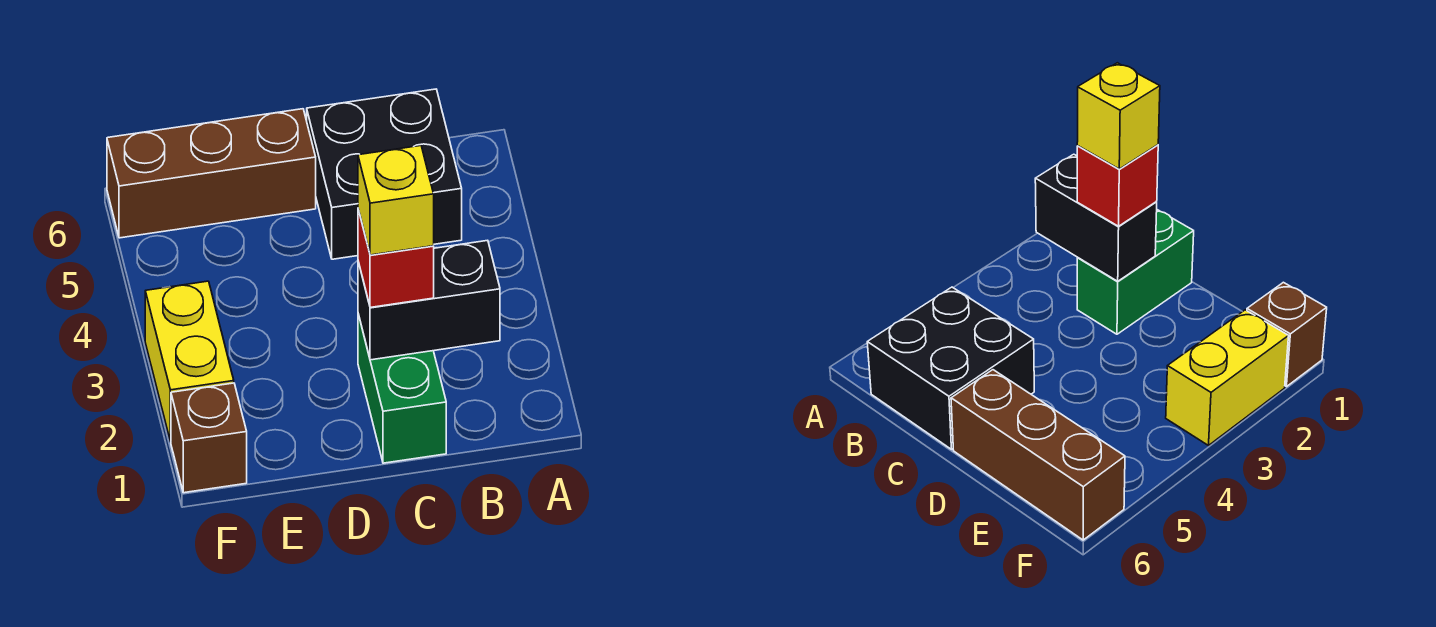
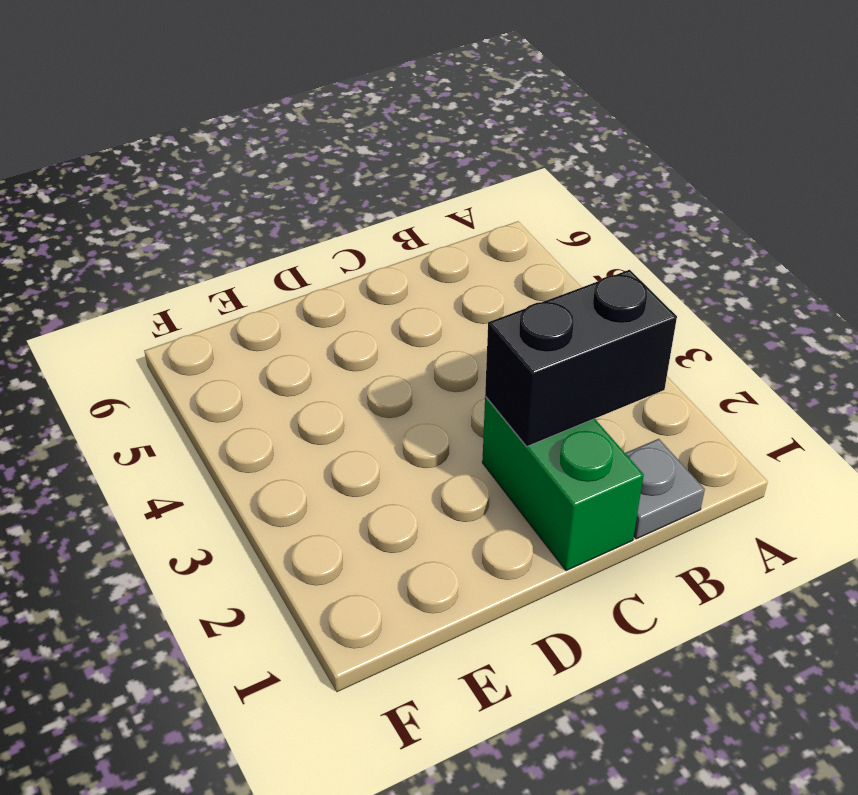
grey 1x1 plate [625,439,705,539] -> none
none -> black 2x2 brick [307,89,462,259]
none -> brown 1x3 brick [107,109,316,238]

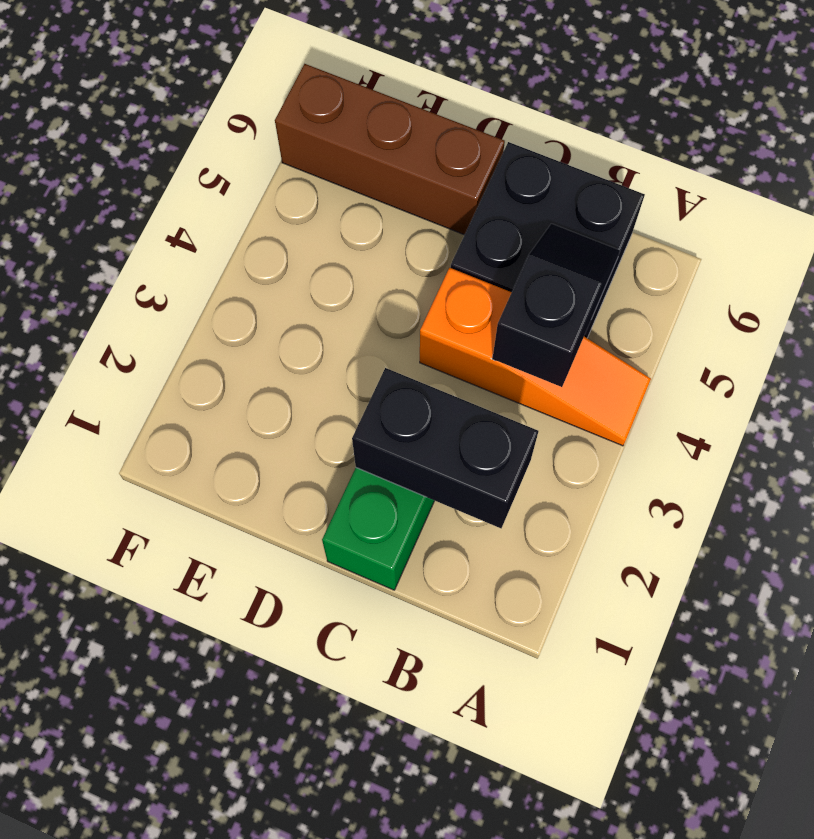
orange 1x3 slope [420,268,651,446] -> none
black 1x2 slope [492,224,620,387] -> none
none -> brown 1x1 brick [171,383,247,493]
none -> yellow 1x2 brick [145,281,234,441]

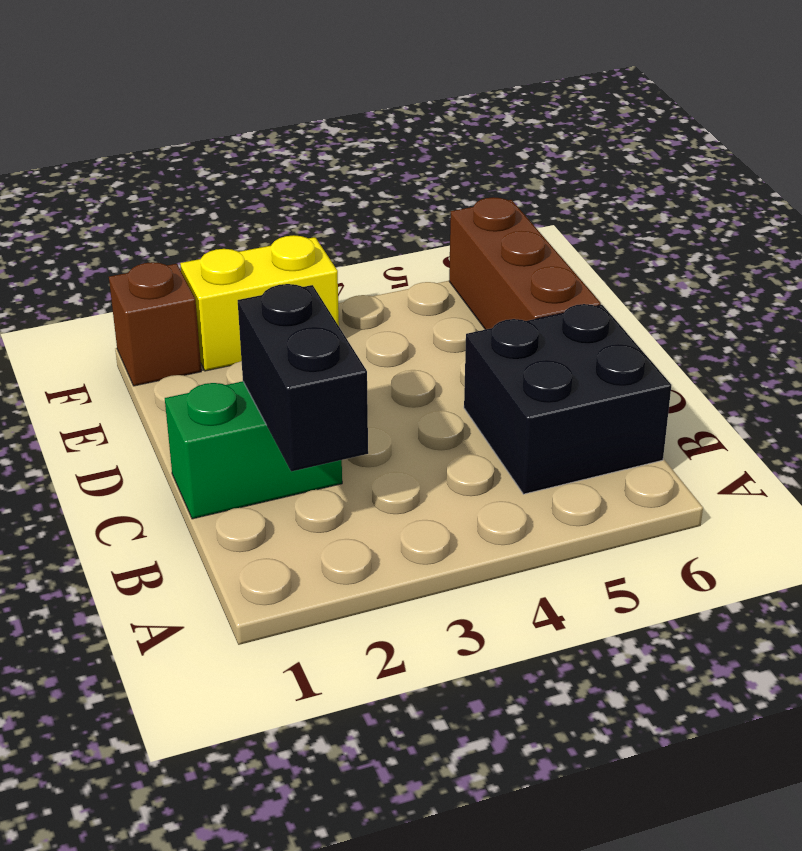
none -> red 1x1 brick [358,209,434,307]
none -> yellow 1x1 brick [358,146,434,255]

